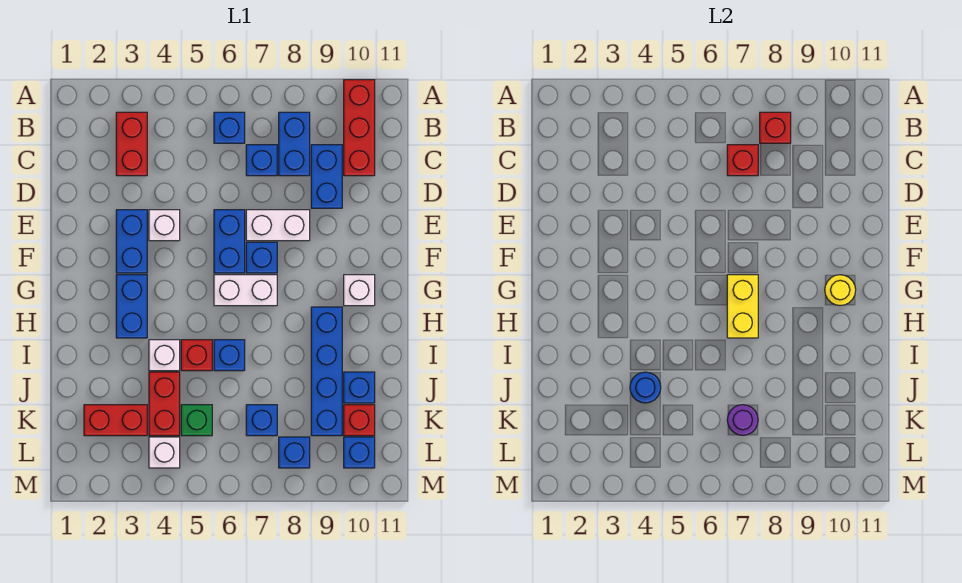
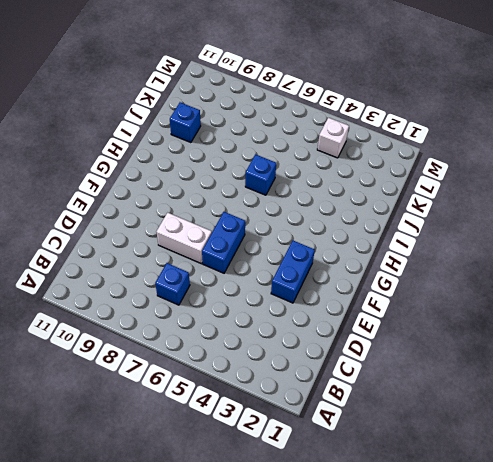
none -> red 1x3 brick [344,80,375,176]
none -> red 1x2 brick [116,112,147,176]
none -> blue 1x1 brick [214,112,245,143]
none -> blue 1x2 brick [279,112,310,176]

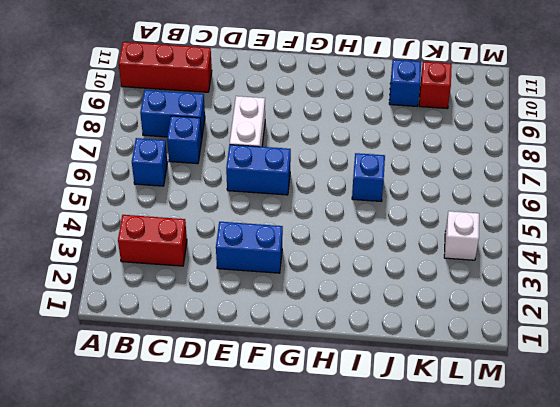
none -> blue 1x2 brick [311,145,342,208]
none -> white 1x1 brick [149,210,180,241]
none -> blue 1x1 brick [246,242,277,273]
none -> blue 1x2 brick [116,275,147,338]

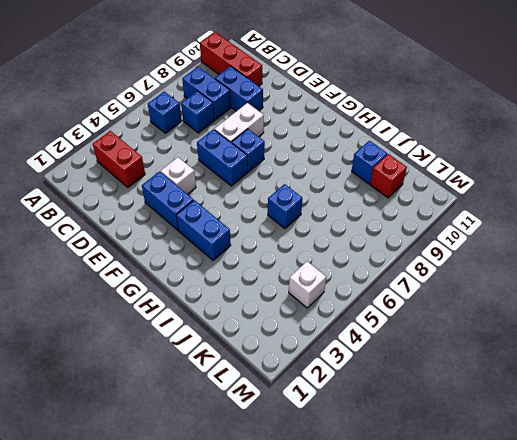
none -> white 1x2 brick [214,275,277,306]
none -> white 1x1 brick [344,275,375,306]
none -> blue 1x4 brick [311,307,342,436]
none -> white 1x1 brick [149,340,180,371]

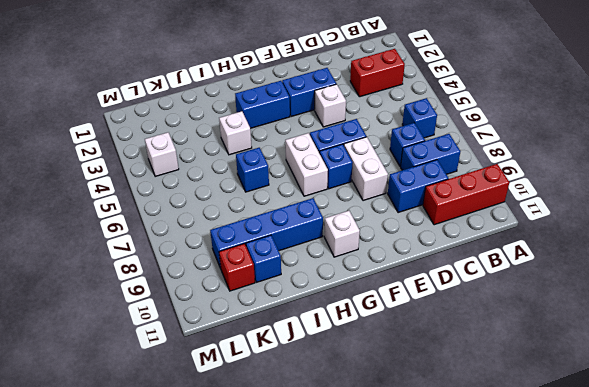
none -> red 1x1 brick [181,340,212,371]
none -> red 1x2 brick [149,372,180,436]
none -> red 1x2 brick [84,405,147,436]
none -> green 1x1 brick [181,405,212,436]

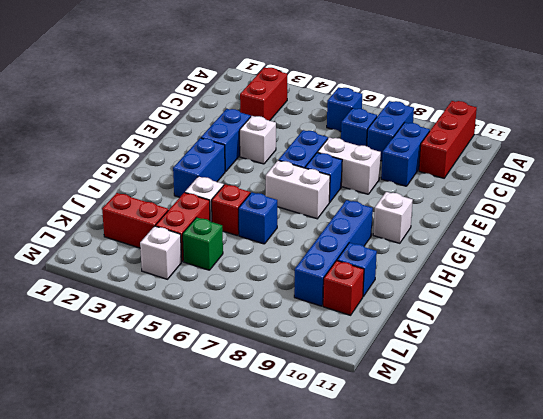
none -> blue 1x1 brick [246,405,277,436]
none -> blue 1x1 brick [279,437,310,468]
none -> blue 1x1 brick [344,437,375,468]
none -> red 1x1 brick [760,112,791,143]

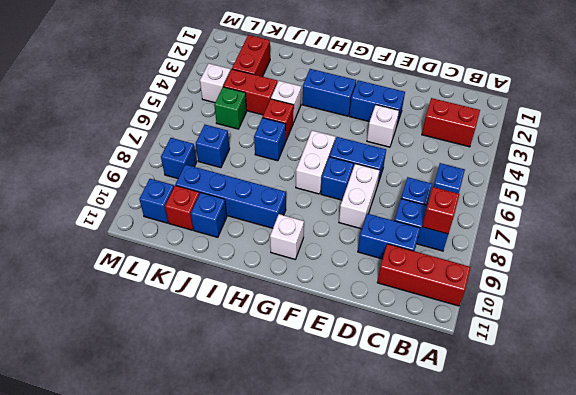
none -> red 1x1 brick [727,145,758,176]
none -> yellow 1x2 brick [727,275,758,338]
none -> yellow 1x1 round brick [825,275,856,306]
none -> blue 1x1 round brick [630,372,661,403]

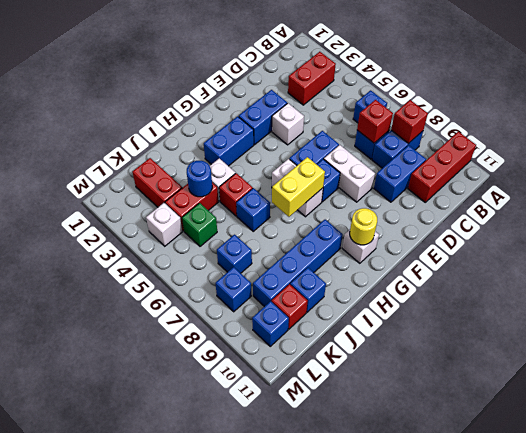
none -> purple 1x1 round brick [727,405,758,435]

